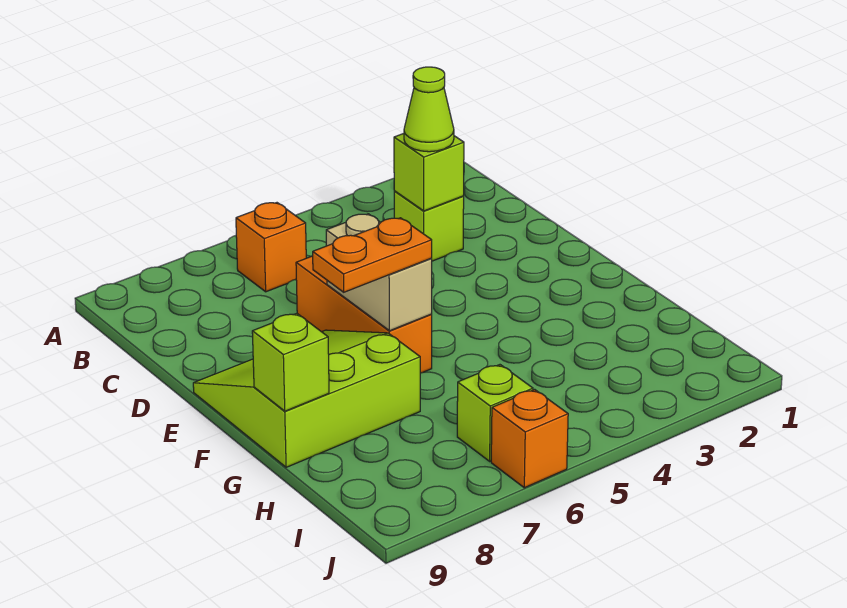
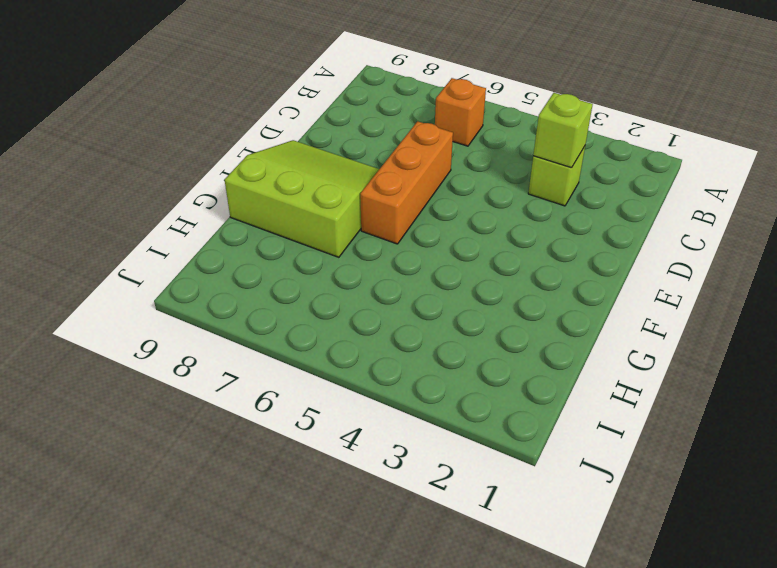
none -> lime 1x1 brick [457,365,533,461]
none -> orange 1x1 brick [491,389,568,488]

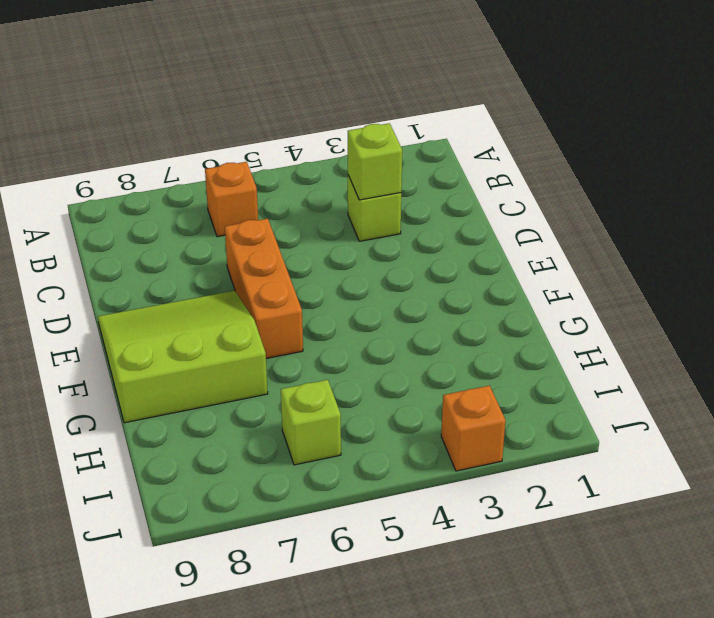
orange 1x1 brick [441,386,505,471] -> orange 1x1 brick moved to [491,389,568,488]
none -> tan 1x2 brick [326,214,432,331]
none -> lime 1x1 brick [252,313,329,411]

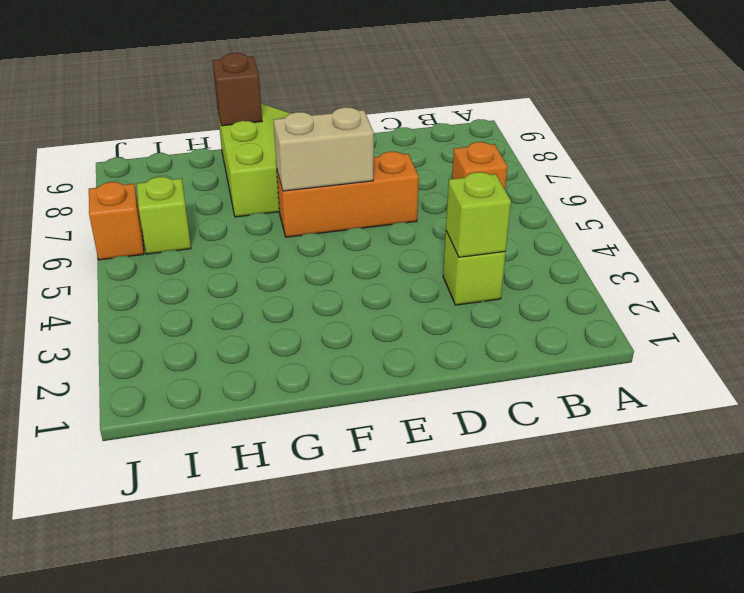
brown 1x1 brick [213,53,262,126] -> lime 1x1 brick [252,313,329,411]
none -> lime 1x1 cone [404,67,454,152]
none -> orange 1x2 plate [313,218,432,292]

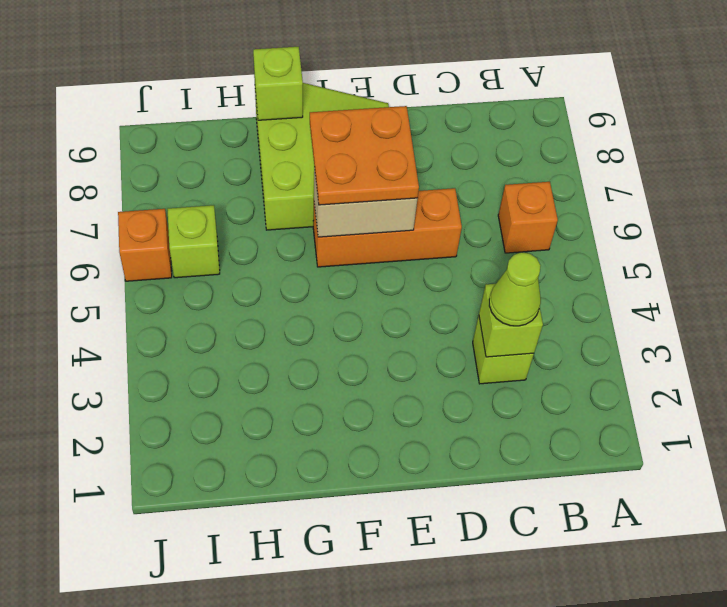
orange 2x2 plate [310,106,419,205] -> orange 1x2 plate [313,218,432,292]

